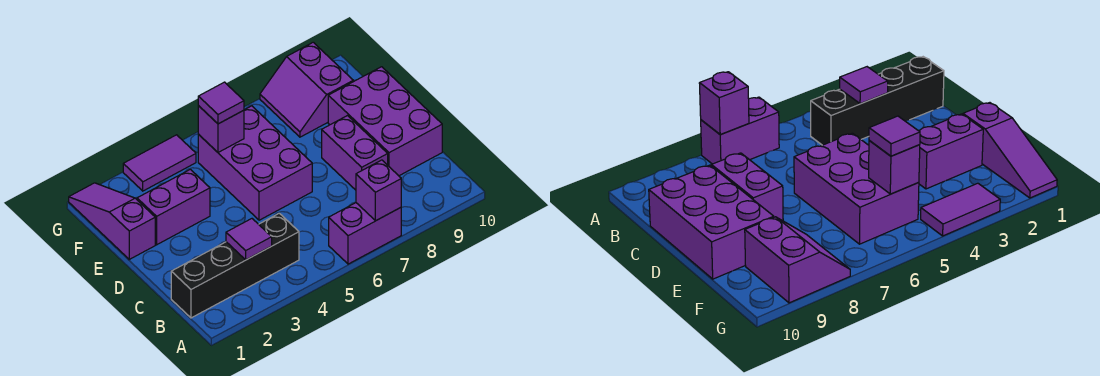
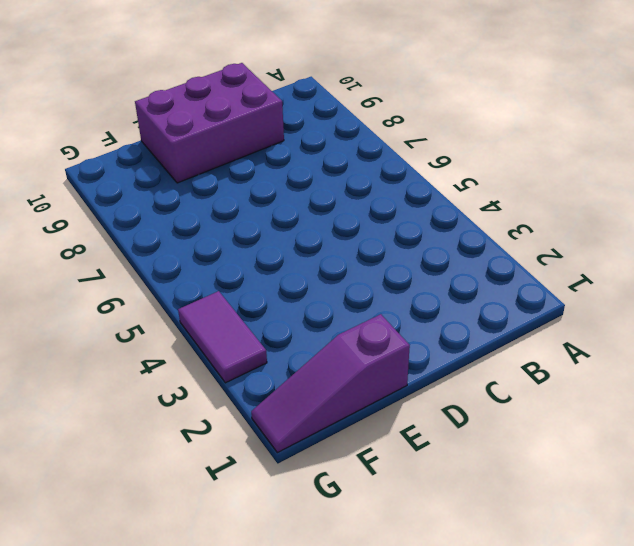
none -> purple 1x2 brick [329,203,401,264]
none -> black 1x4 brick [171,213,299,318]
none -> purple 1x2 brick [322,116,388,190]

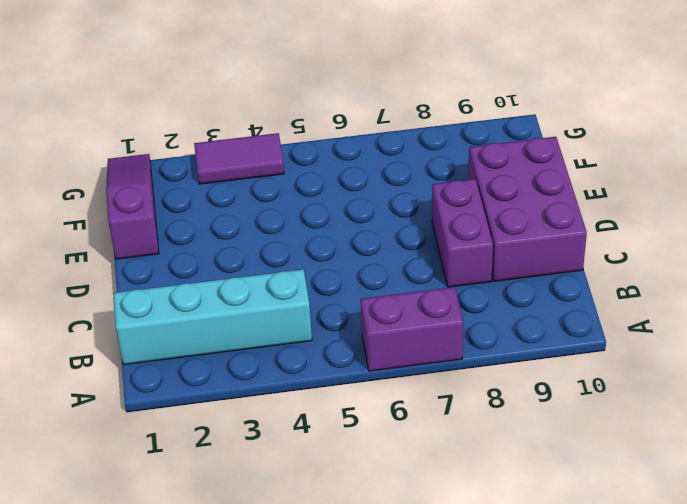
cyan 1x4 brick [113,269,312,365] -> black 1x4 brick [171,213,299,318]
none -> purple 2x3 brick [198,106,312,220]
none -> purple 1x2 brick [137,169,210,245]
none -> purple 2x2 slope [260,42,353,137]

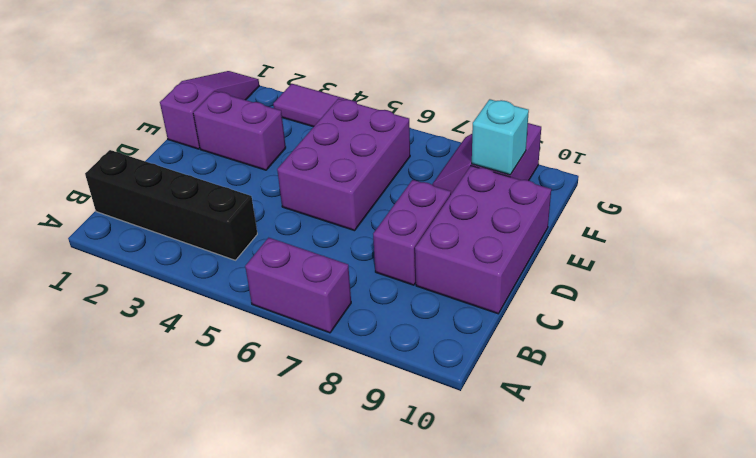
cyan 1x1 brick [472,99,529,175] -> none
none -> purple 1x1 brick [356,160,401,221]
none -> purple 1x1 tile [226,219,272,260]
none -> purple 1x1 brick [198,106,244,152]

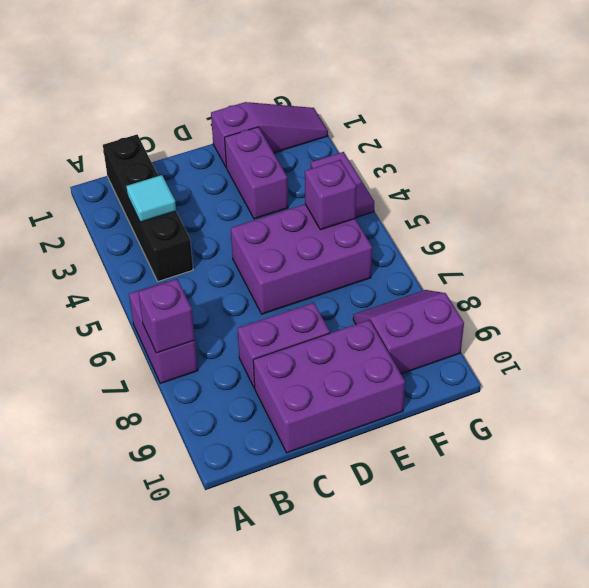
cyan 1x1 tile [126,175,176,222] -> purple 1x1 tile [226,219,272,260]
none -> purple 1x1 tile [198,82,244,124]

